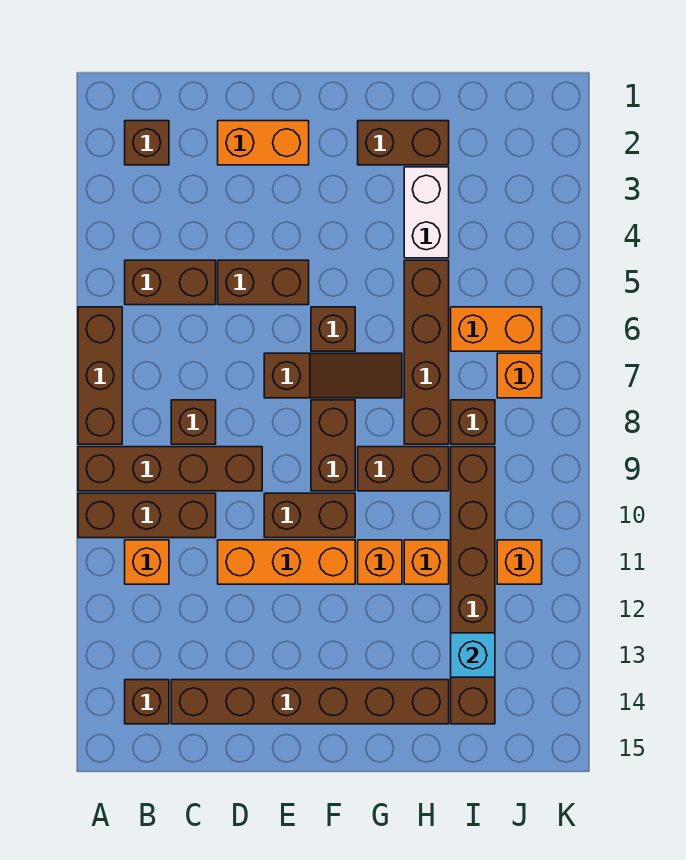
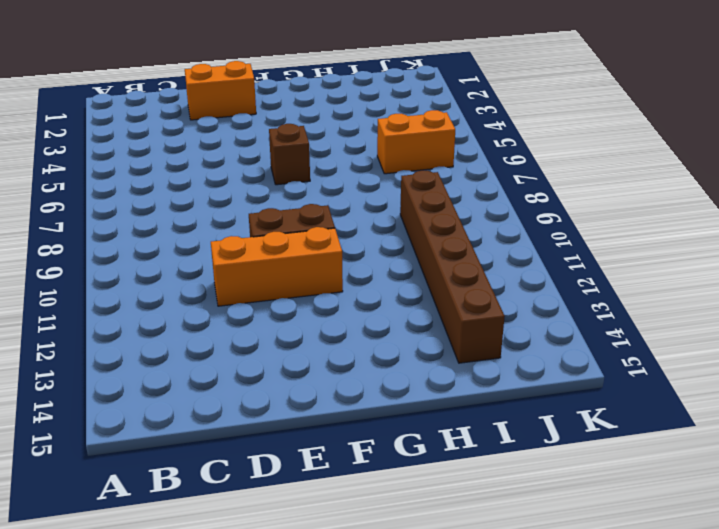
none -> brown 1x3 brick [78,307,122,444]
none -> brown 1x4 brick [78,447,262,491]
none -> brown 1x3 brick [78,493,216,538]

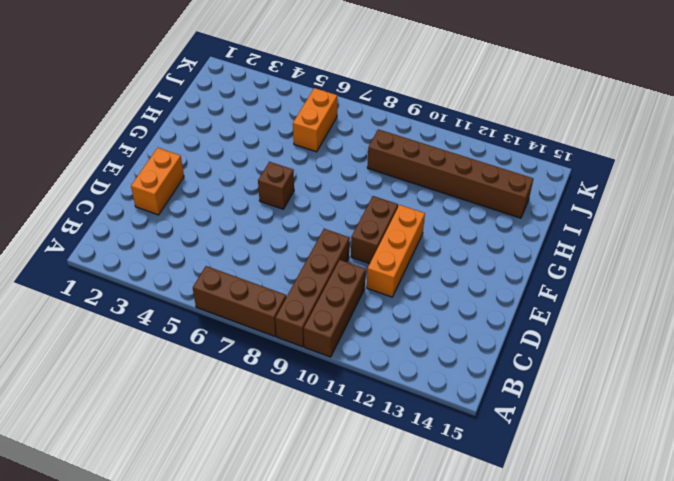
none -> brown 1x1 brick [125,121,169,165]
none -> brown 1x2 brick [125,260,216,305]
none -> orange 1x1 brick [125,540,169,584]

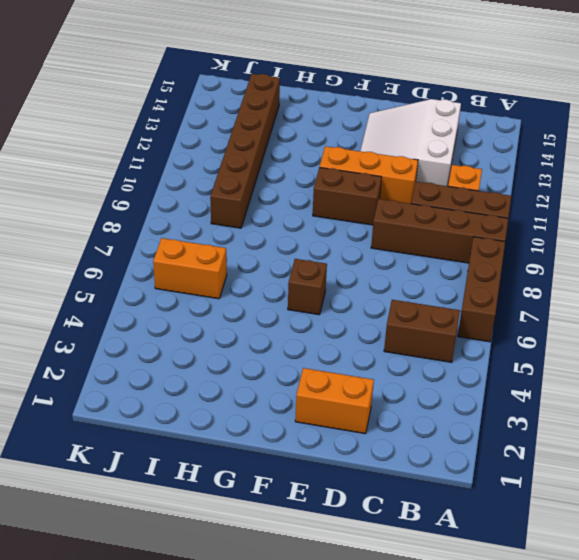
white 3x3 slope [360,99,461,186] -> brown 1x6 brick [171,680,449,724]
none -> brown 1x1 brick [125,121,169,165]
none -> brown 1x1 brick [125,680,169,724]
none -> brown 1x1 brick [171,400,216,444]

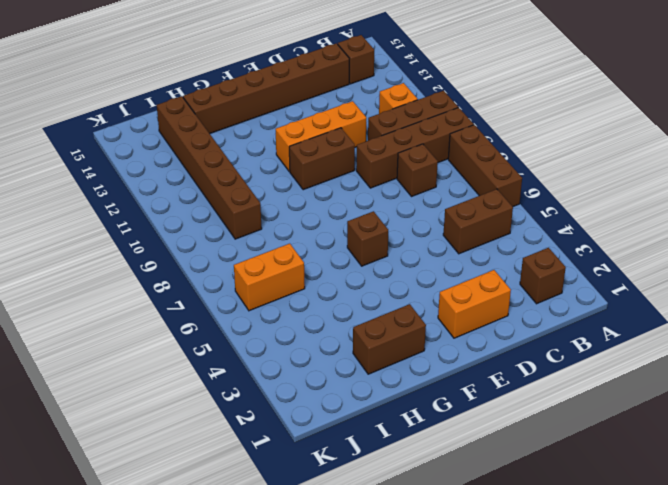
none -> brown 1x2 brick [218,260,309,305]
none -> brown 1x3 slope [264,353,402,398]
none -> brown 1x2 brick [311,400,355,491]

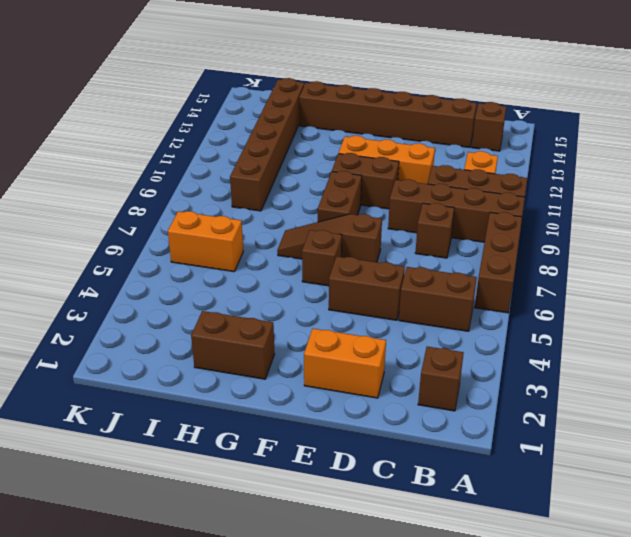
none -> brown 1x2 brick [358,447,449,491]
none -> orange 1x1 brick [358,540,402,584]
none -> white 1x2 brick [404,167,449,258]

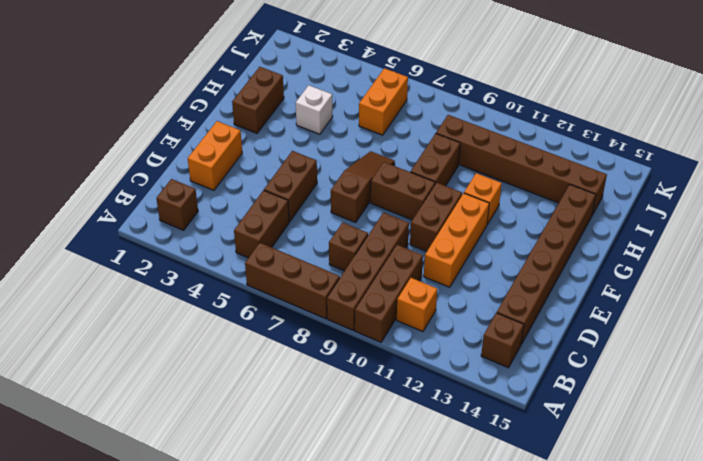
white 1x1 brick [296,85,333,134] -> white 1x2 brick [404,167,449,258]
none -> brown 1x1 brick [311,307,355,351]
none -> brown 1x4 brick [404,260,449,444]
none -> orange 1x1 brick [404,540,449,584]

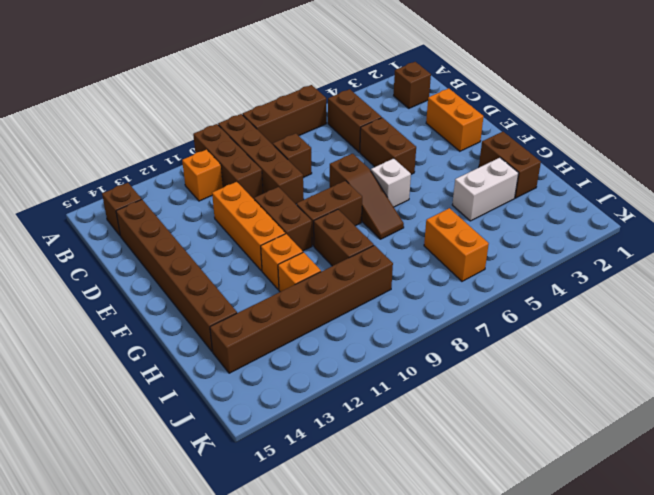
white 1x1 brick [371,159,411,207] -> brown 1x1 brick [311,307,355,351]
none -> brown 1x4 brick [404,260,449,444]
none -> brown 1x1 brick [451,400,495,444]
none -> orange 1x1 brick [497,353,542,398]

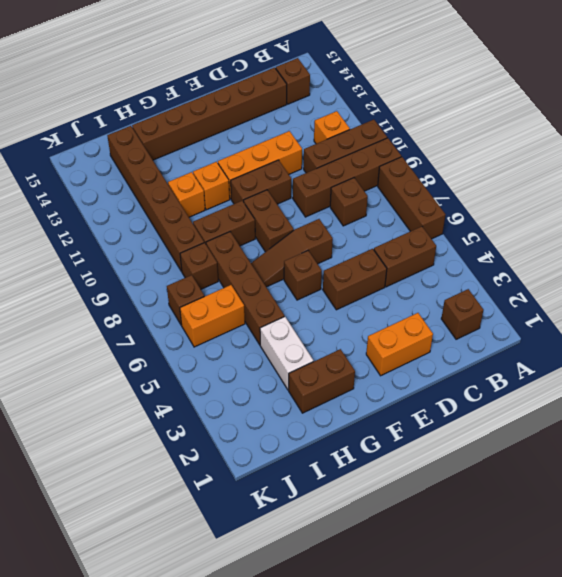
brown 1x1 brick [167,275,204,325] -> orange 1x1 brick [497,353,542,398]
none -> orange 1x1 brick [497,540,542,584]
none -> cyan 1x1 brick [451,633,495,677]

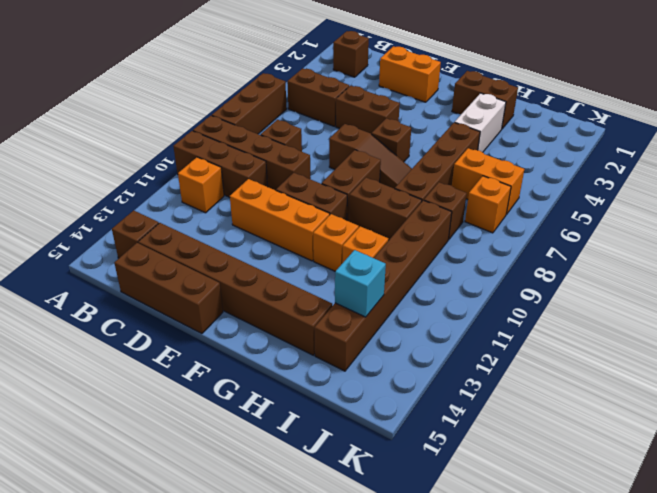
brown 1x3 brick [114,243,223,334] -> none
none -> orange 1x1 brick [497,540,542,584]

